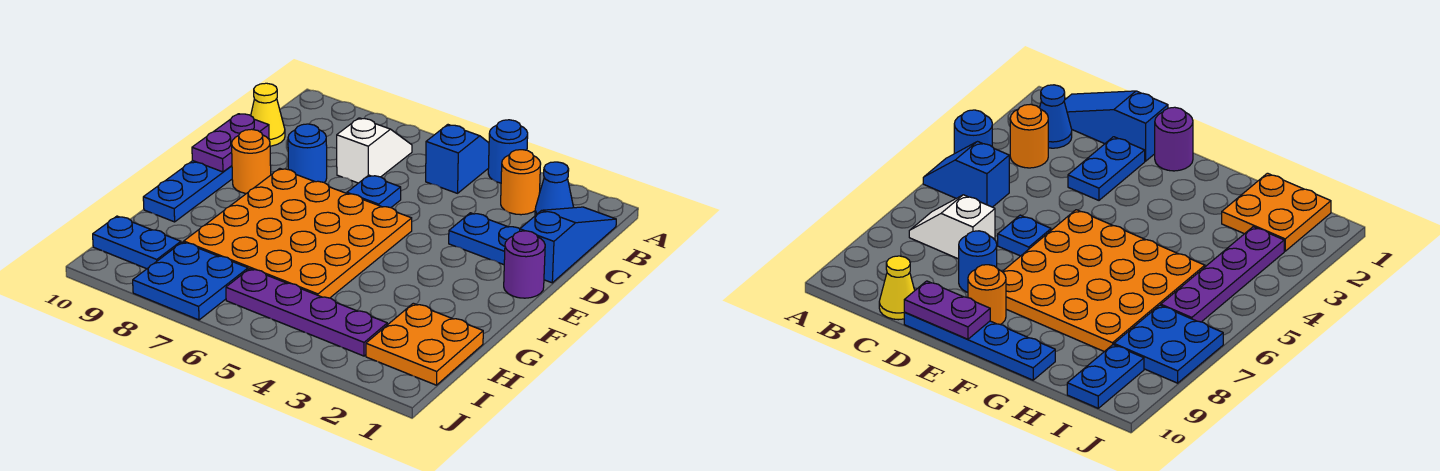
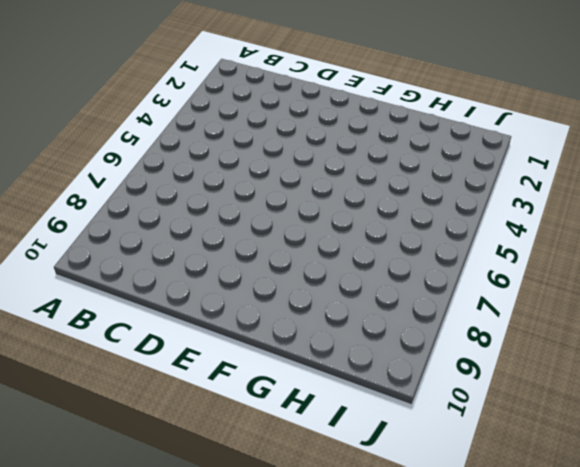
none -> blue 1x1 round brick [488,120,528,183]
none -> blue 1x2 slope [426,125,489,193]
none -> blue 1x3 slope [520,207,616,283]

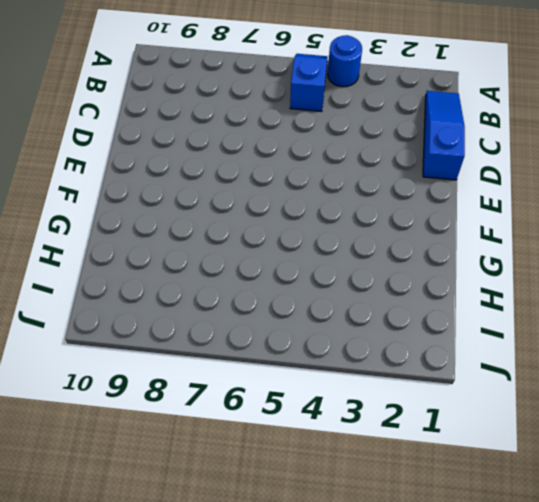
none -> blue 1x1 cone [535,162,574,216]
none -> orange 1x1 round brick [501,150,541,215]
none -> white 1x2 slope [337,118,412,183]

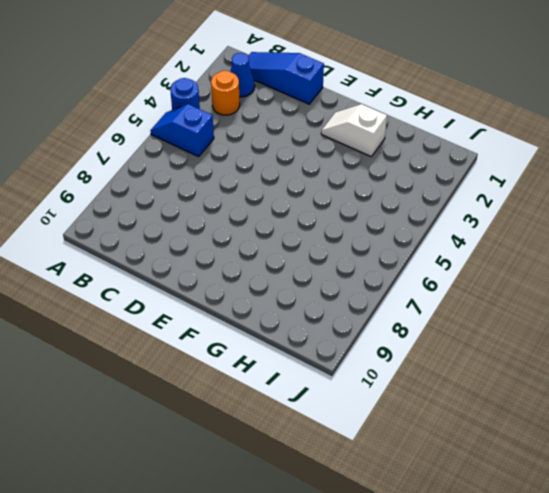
white 1x2 slope [321,104,387,156] -> white 1x2 slope moved to [337,118,412,183]
none -> yellow 1x1 cone [251,83,285,146]
none -> blue 1x2 plate [449,213,520,265]
none -> blue 1x1 plate [347,175,401,208]

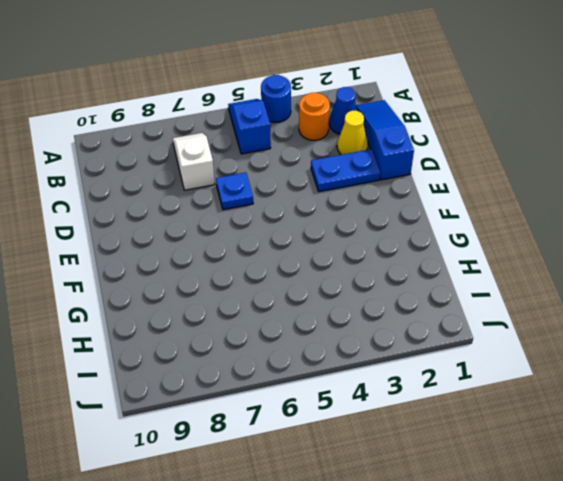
yellow 1x1 cone [337,111,368,155] -> yellow 1x1 cone moved to [251,83,285,146]
none -> blue 1x1 round brick [288,124,327,182]
none -> blue 1x4 plate [143,138,269,222]
none -> purple 1x1 round brick [504,231,545,298]

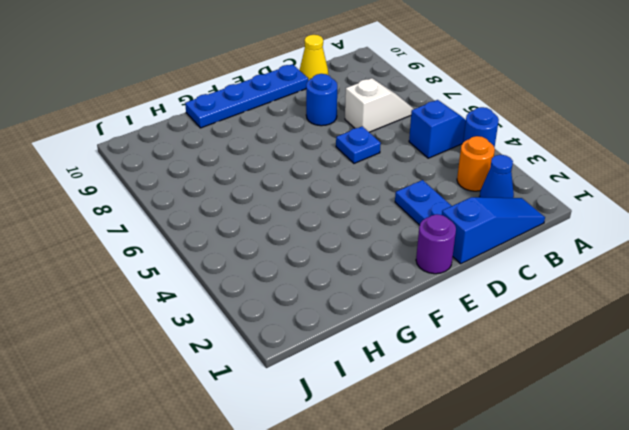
none -> orange 4x4 plate [184,169,412,298]
none -> orange 1x1 round brick [232,129,271,194]
none -> orange 2x2 plate [366,303,483,385]

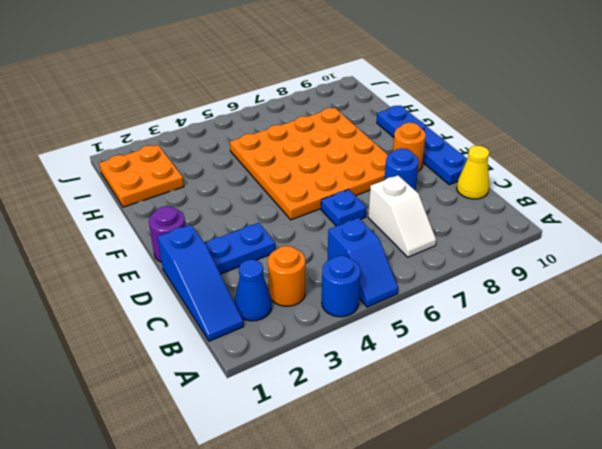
none -> purple 1x4 plate [226,269,387,356]
none -> blue 2x2 plate [133,242,248,320]
none -> blue 1x2 plate [93,216,181,269]

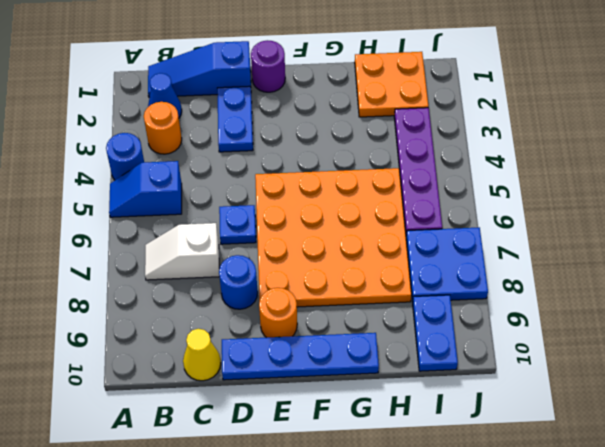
none -> purple 1x2 plate [192,114,269,172]

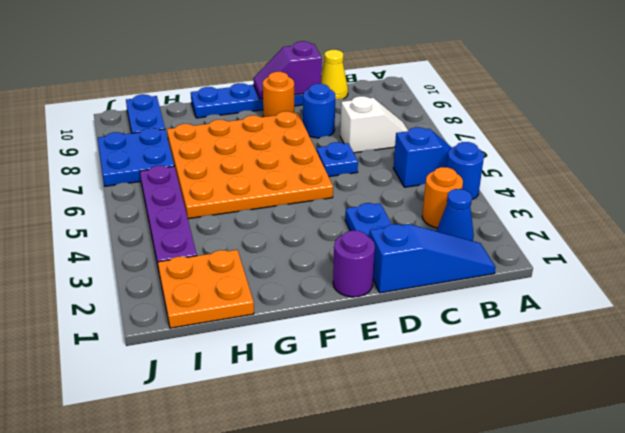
purple 1x2 slope [253,41,322,99] -> purple 1x2 plate [192,114,269,172]

